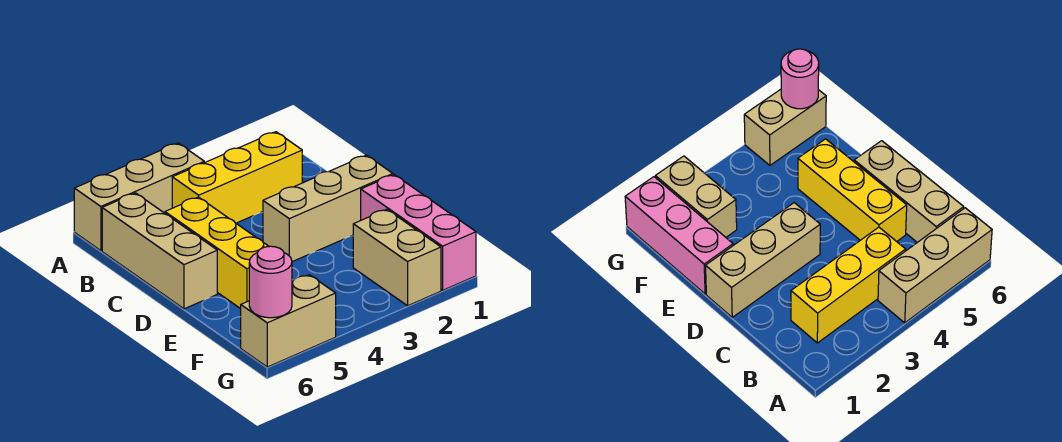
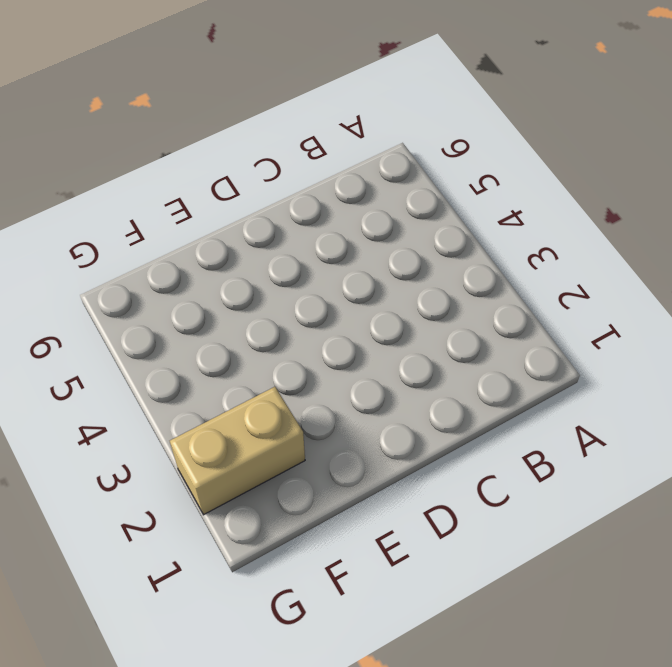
none -> tan 1x3 brick [74,143,204,251]
none -> yellow 1x3 brick [172,132,302,223]

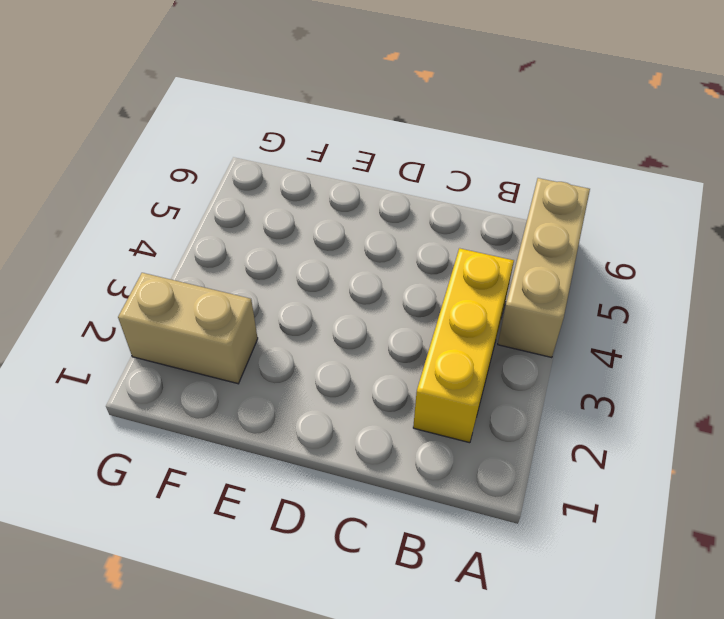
none -> tan 1x3 brick [102,193,217,309]
none -> yellow 1x3 brick [165,197,269,309]

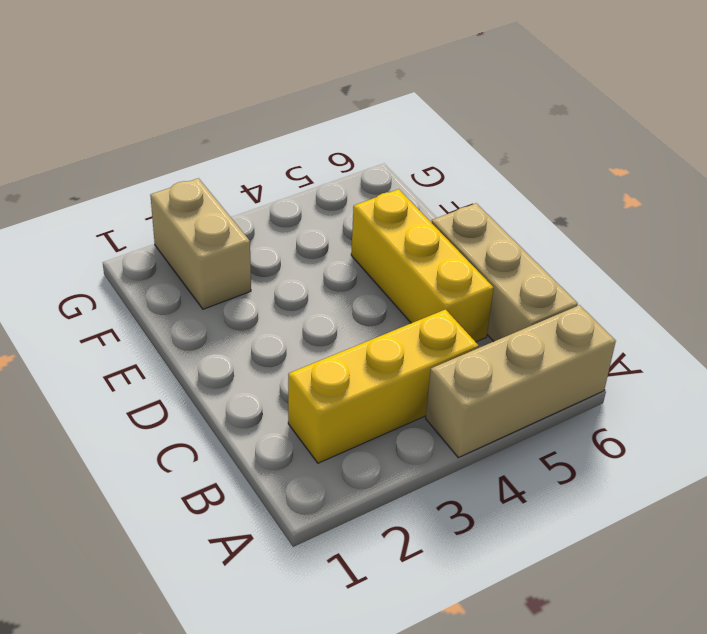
none -> tan 1x3 brick [263,155,393,262]
none -> pink 1x3 brick [361,175,476,290]

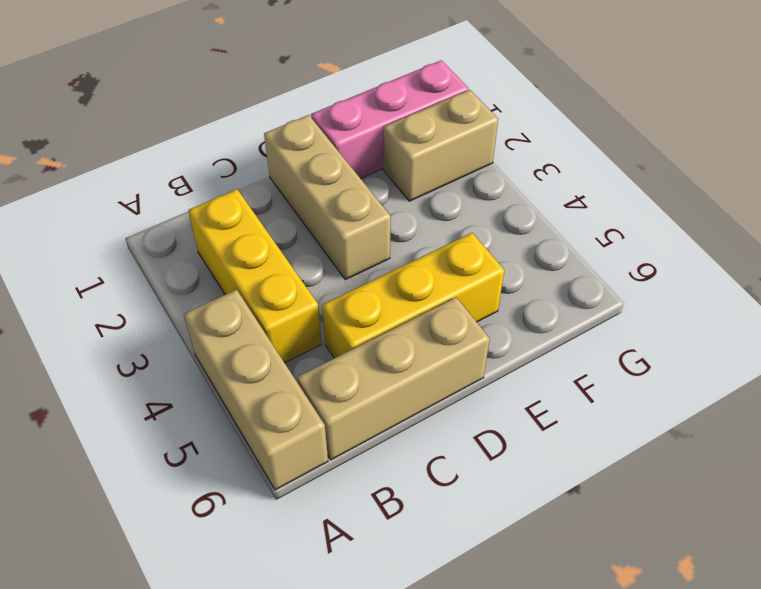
none -> tan 1x2 brick [241,275,336,367]
none -> pink 1x1 round brick [249,246,292,318]

